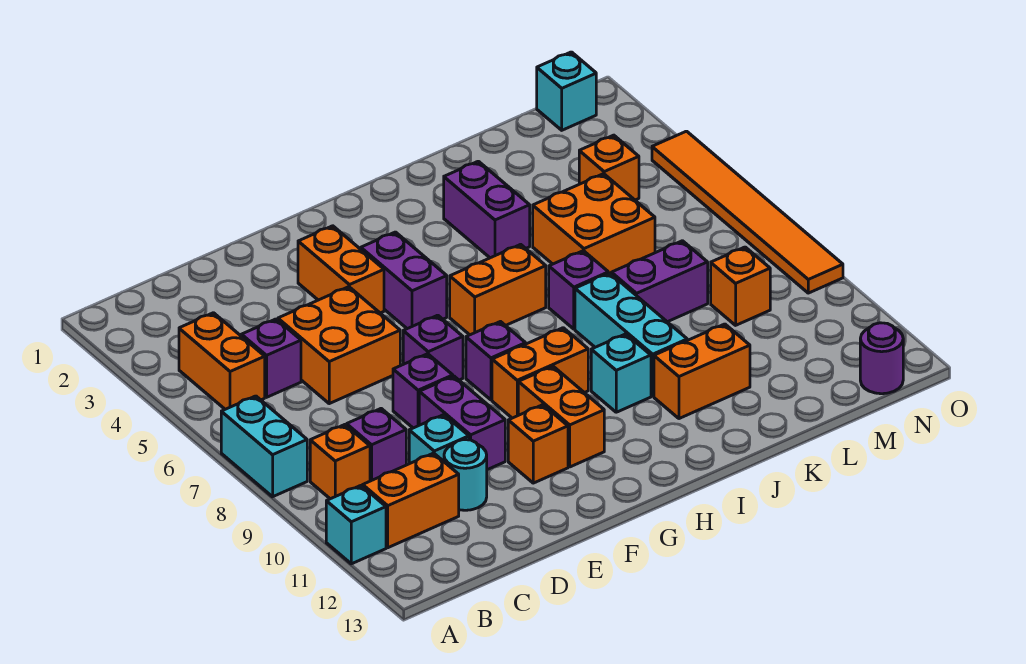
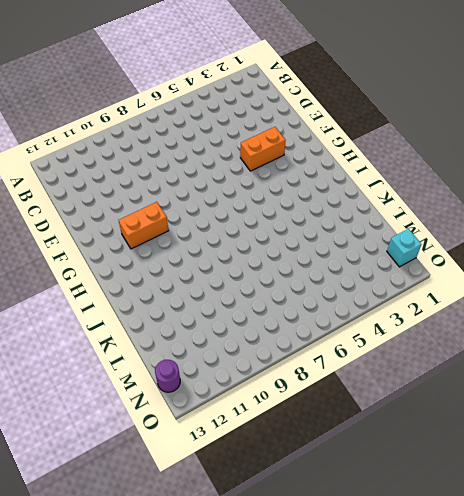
none -> cyan 1x2 brick [221,396,307,497]
none -> cyan 1x1 brick [326,486,386,564]
none -> orange 1x2 brick [179,313,265,409]
none -> orange 1x1 brick [310,425,370,499]

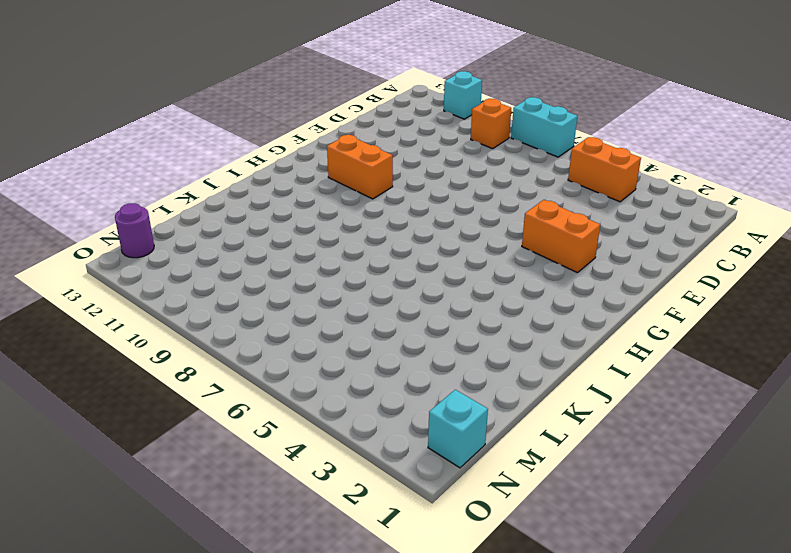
none -> orange 1x2 brick [363,453,459,548]
none -> purple 1x1 brick [242,319,301,397]
none -> purple 1x1 brick [347,409,406,481]
none -> orange 2x2 brick [278,287,400,404]

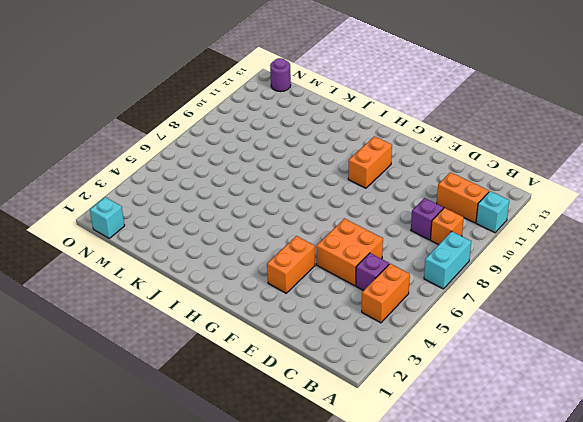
none -> cyan 1x1 brick [409,415,469,464]
none -> cyan 1x1 round brick [444,440,487,510]
none -> purple 1x1 brick [393,354,453,428]
none -> purple 1x2 brick [419,376,505,470]

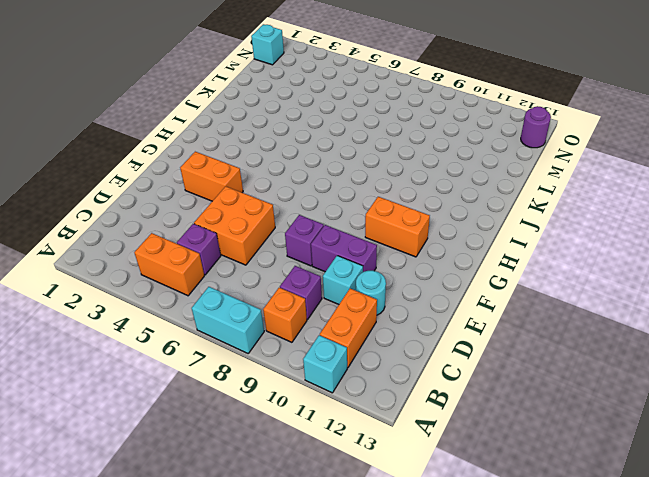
none -> purple 1x1 brick [403,315,463,380]
none -> orange 1x1 brick [508,405,568,483]
none -> purple 1x2 brick [361,232,447,329]
none -> purple 1x1 brick [466,322,526,400]

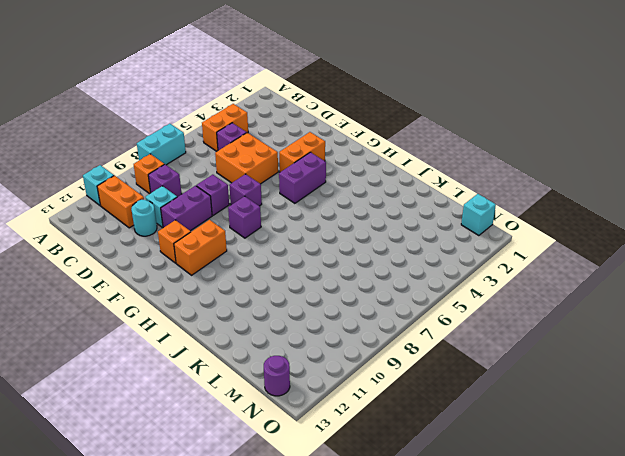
none -> orange 1x2 brick [492,328,588,418]
none -> orange 1x2 brick [450,244,546,335]
none -> cyan 1x1 brick [591,334,651,412]
none -> purple 1x2 brick [444,161,530,258]

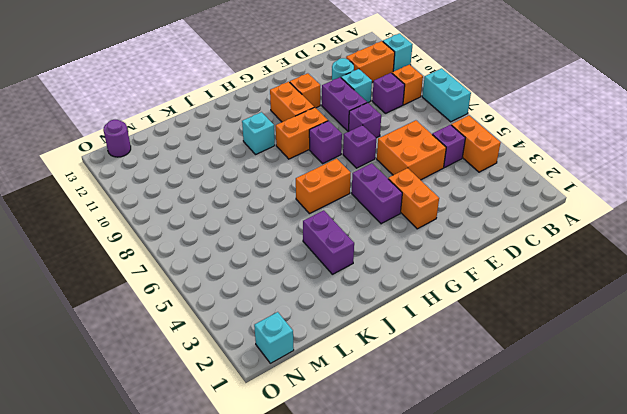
none -> purple 1x1 brick [549,251,608,329]
none -> cyan 1x3 brick [575,273,687,396]
none -> orange 1x2 brick [654,324,750,419]
none -> orange 2x2 brick [533,174,655,274]

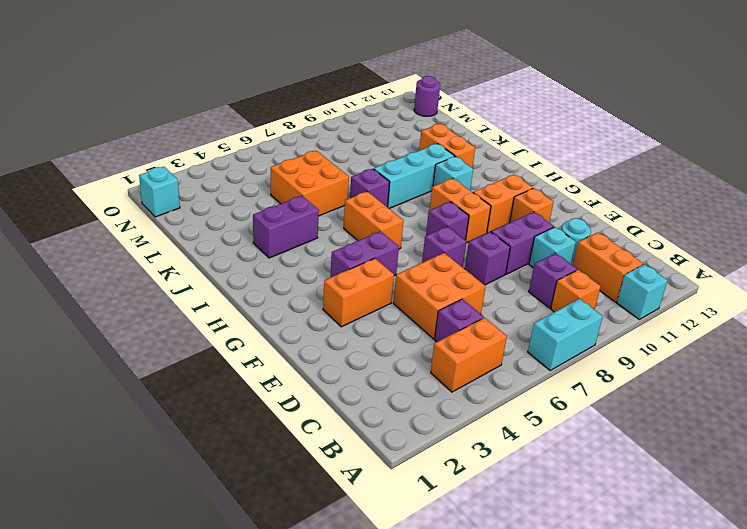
none -> purple 1x2 brick [611,241,708,322]
none -> orange 1x1 brick [579,135,639,200]
none -> orange 1x1 brick [711,247,770,325]
none -> orange 1x6 tile [652,131,843,293]

